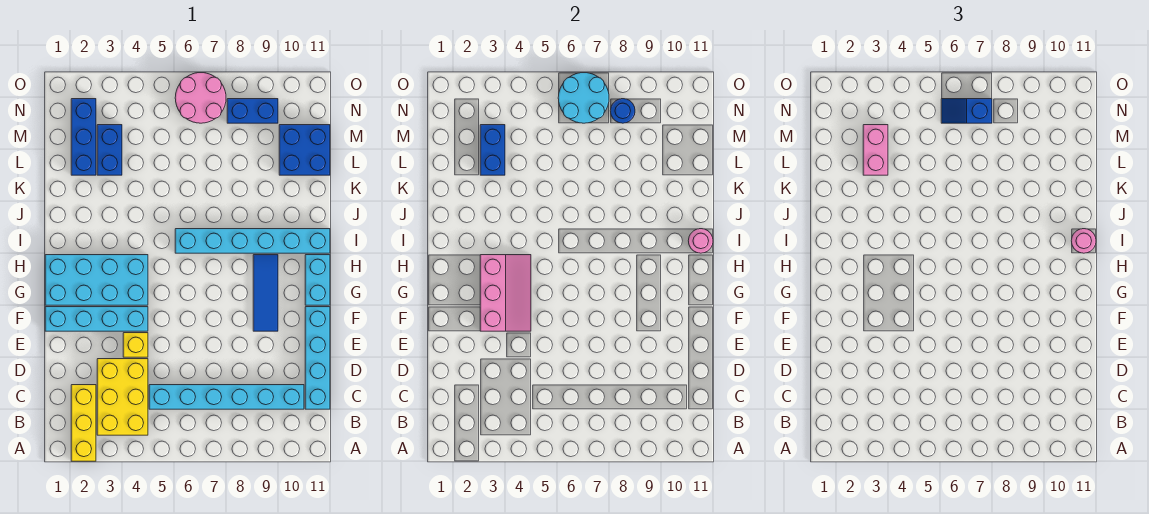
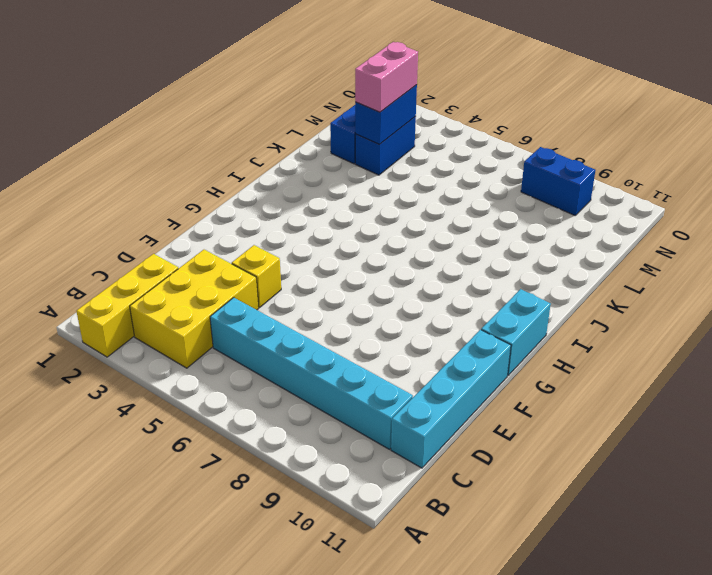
none -> cyan 1x4 brick [45,307,148,331]
none -> blue 1x3 tile [253,255,278,331]
none -> cyan 2x4 brick [45,255,148,305]

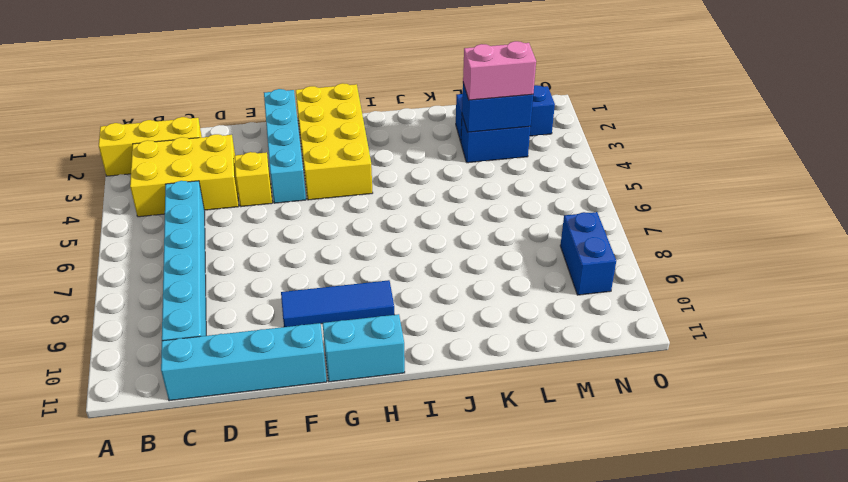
yellow 2x4 brick [296,83,373,200] -> cyan 2x4 brick [45,255,148,305]
none -> cyan 1x6 brick [175,229,330,253]
none -> blue 2x2 brick [279,125,330,175]
none -> pink 2x2 round brick [175,73,226,123]

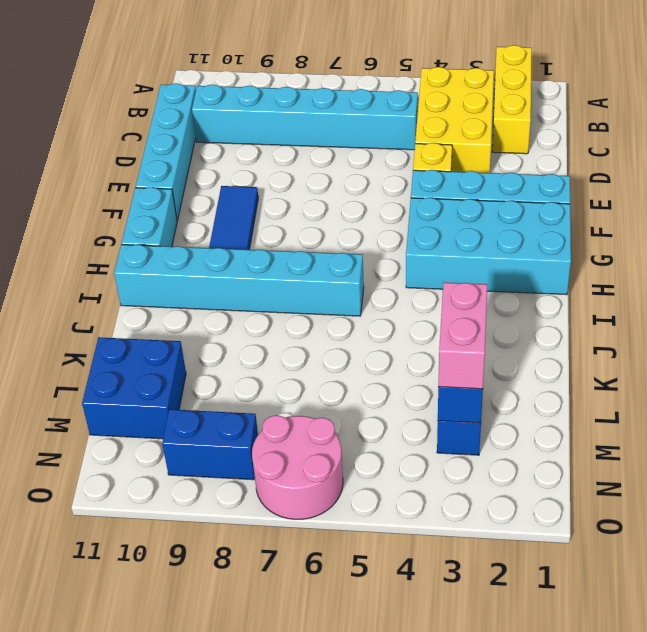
none -> blue 1x3 brick [71,99,96,175]
none -> pink 2x3 slope [480,255,531,331]
none -> pink 1x1 round brick [688,229,713,253]

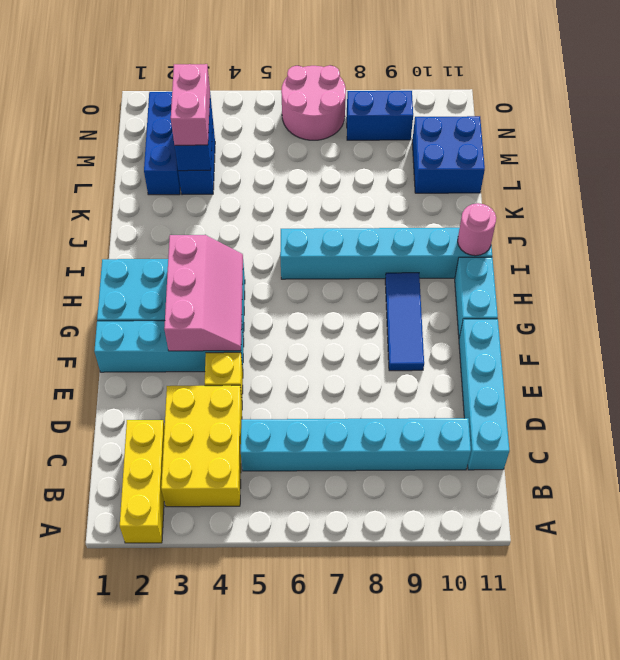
none -> cyan 2x2 round brick [558,73,609,123]
none -> blue 1x1 round brick [610,99,635,123]
none -> pink 1x1 round brick [1071,229,1096,253]

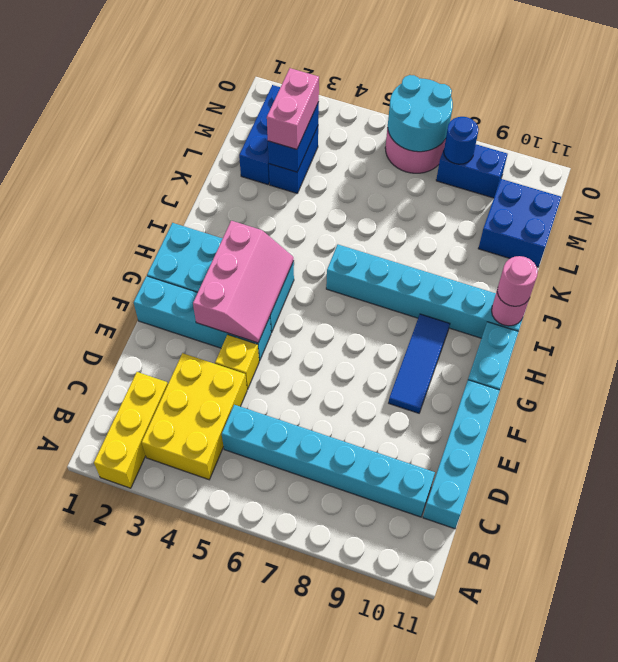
none -> blue 1x2 slope [941,99,992,123]

